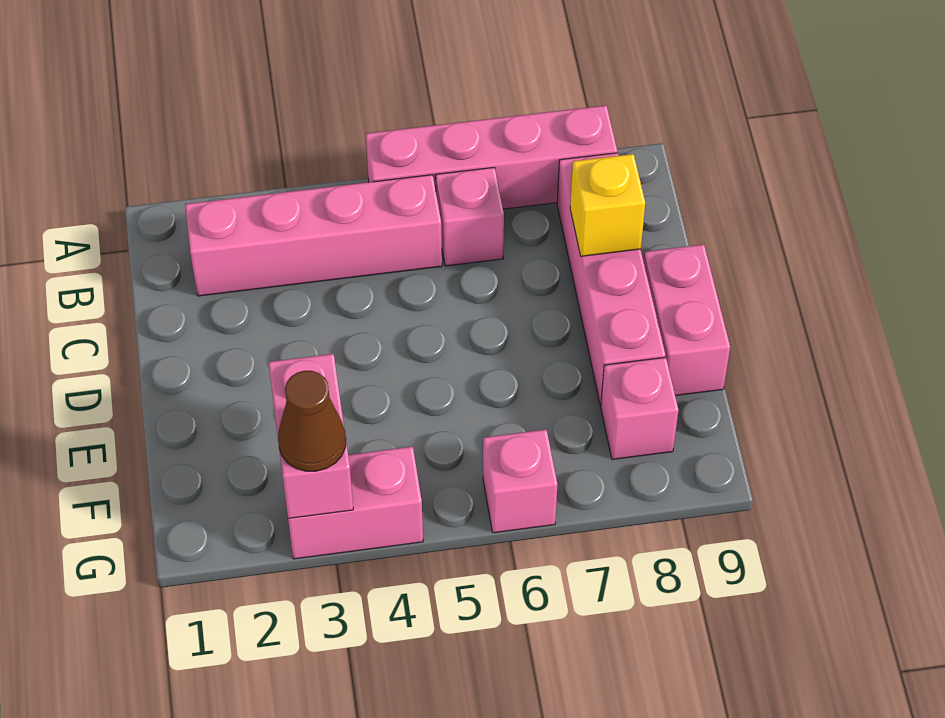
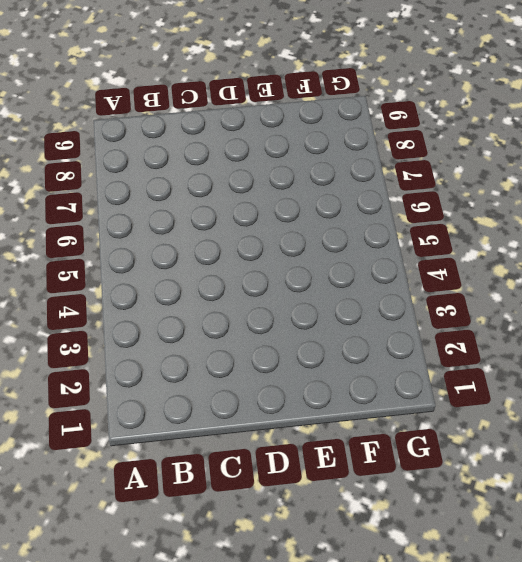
none -> pink 1x4 brick [366,105,617,209]
none -> pink 1x4 brick [185,175,442,296]

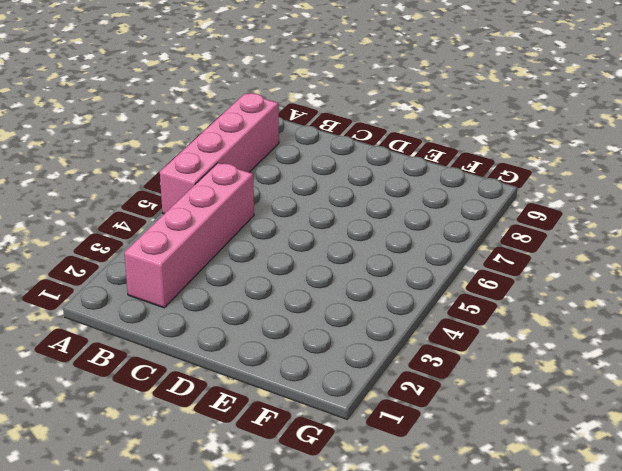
none -> pink 1x1 brick [436,167,504,266]
none -> pink 1x4 brick [557,153,665,405]

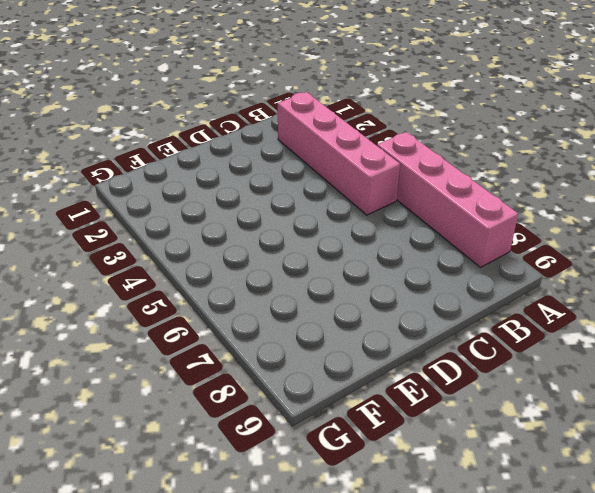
none -> pink 1x1 brick [436,167,504,266]
none -> pink 1x4 brick [557,153,665,405]

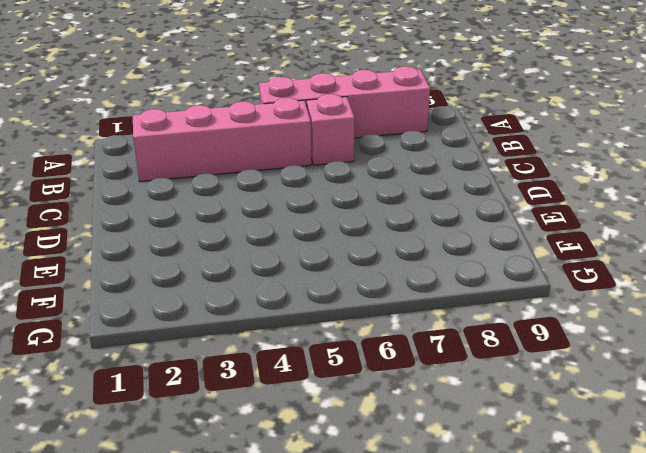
none -> pink 1x4 brick [557,153,665,405]
none -> pink 1x2 brick [643,244,730,396]

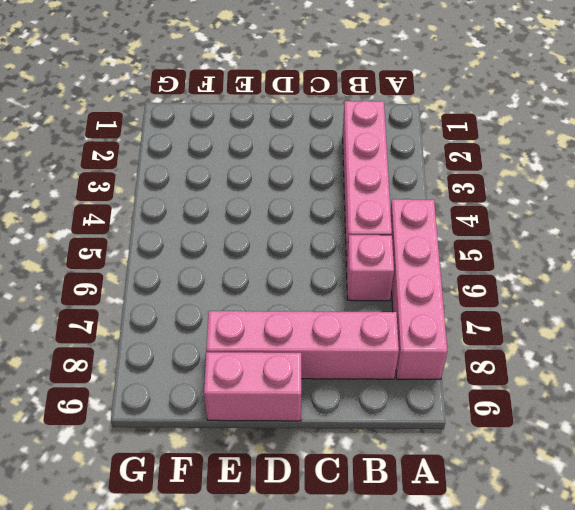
none -> pink 1x1 brick [601,357,678,459]
none -> pink 1x2 brick [288,447,423,559]

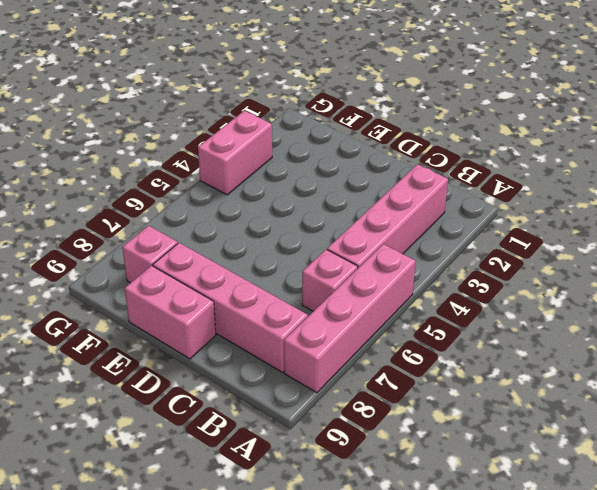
none -> pink 1x1 brick [483,430,558,533]
none -> yellow 1x1 brick [570,154,645,256]

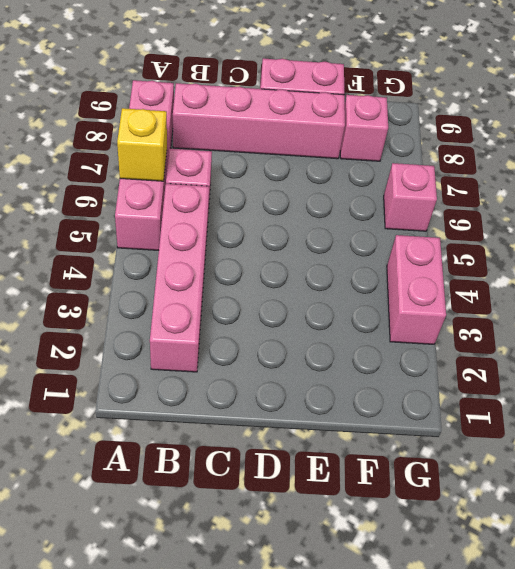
yellow 1x1 brick [117,108,167,181] -> yellow 1x1 brick moved to [570,154,645,256]
none -> pink 1x2 brick [269,354,353,518]
none -> brown 1x1 cone [278,371,346,471]

